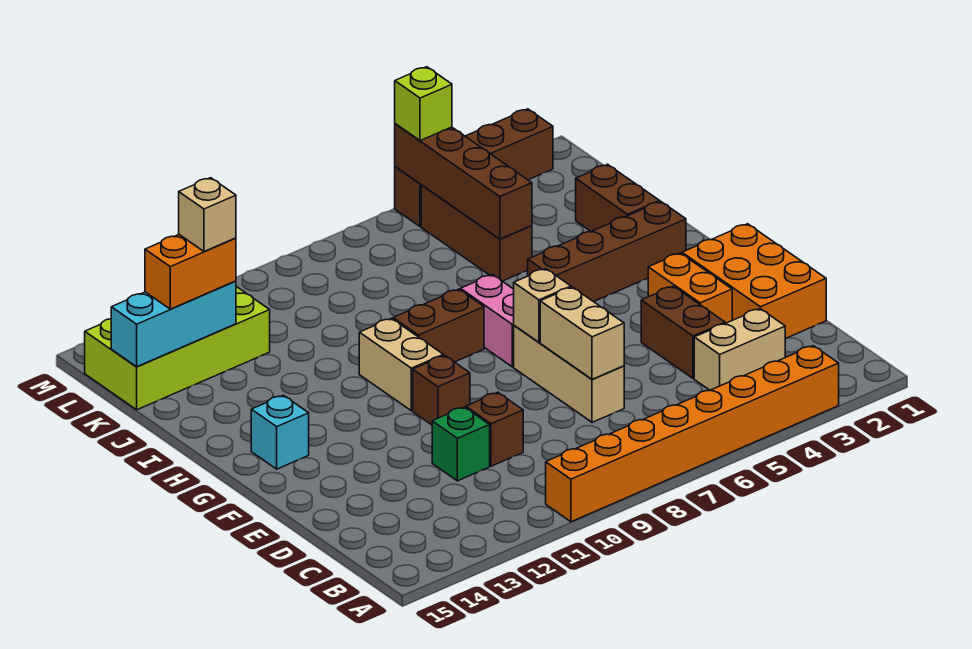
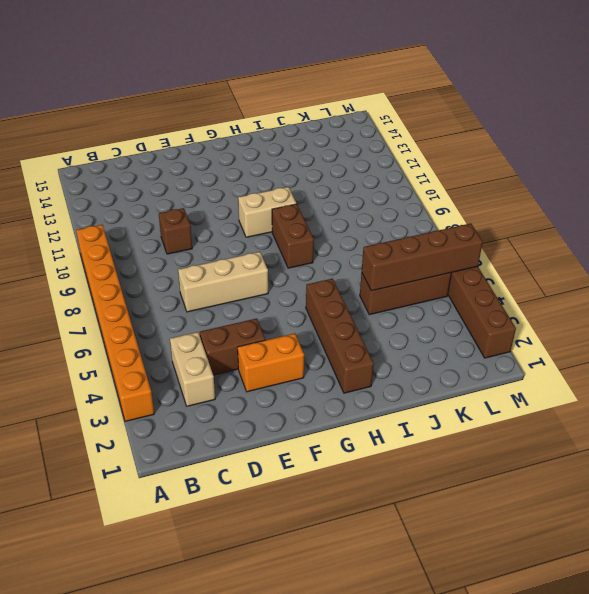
none -> orange 2x3 brick [682,224,826,339]
none -> green 1x1 brick [432,407,490,481]
none -> brown 1x1 brick [413,355,470,425]

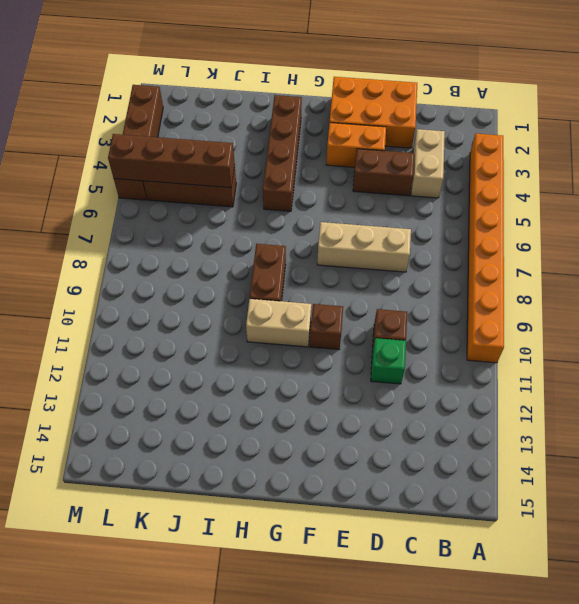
none -> pink 1x2 brick [460,275,514,367]
none -> cyan 1x1 brick [251,395,309,469]
none -> brown 1x2 brick [576,164,660,231]

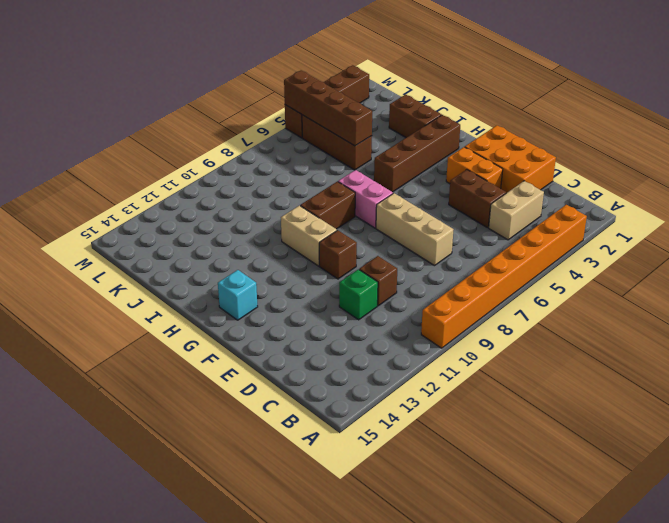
none -> lime 2x4 brick [85,287,270,410]
none -> tan 1x2 brick [540,287,624,380]
none -> tan 1x1 brick [514,269,571,342]

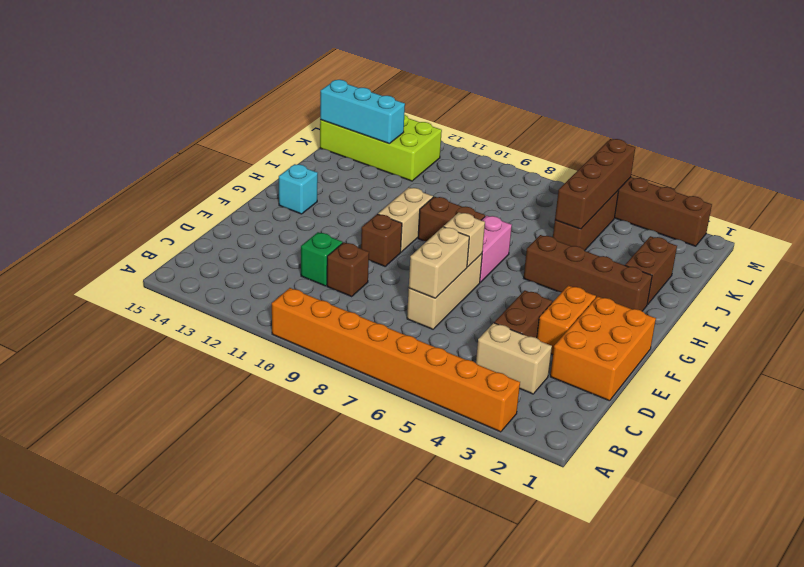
none -> orange 1x2 brick [145,235,236,309]
none -> lime 1x1 brick [395,67,452,141]
none -> tan 1x1 brick [179,178,236,251]

